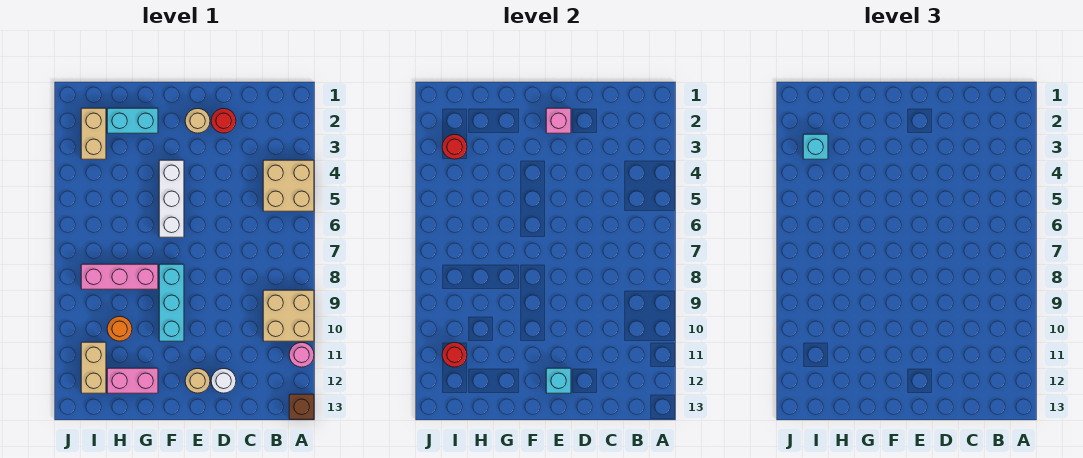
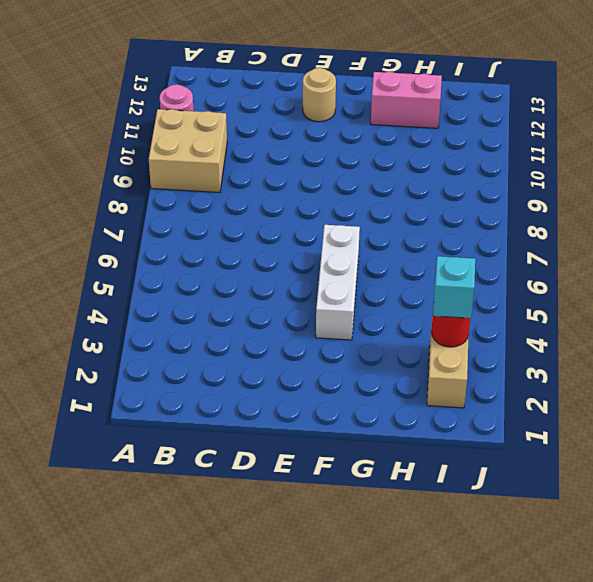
none -> tan 2x2 brick [263,160,314,211]
none -> brown 1x1 brick [289,394,314,419]
none -> red 1x1 round brick [211,109,236,133]

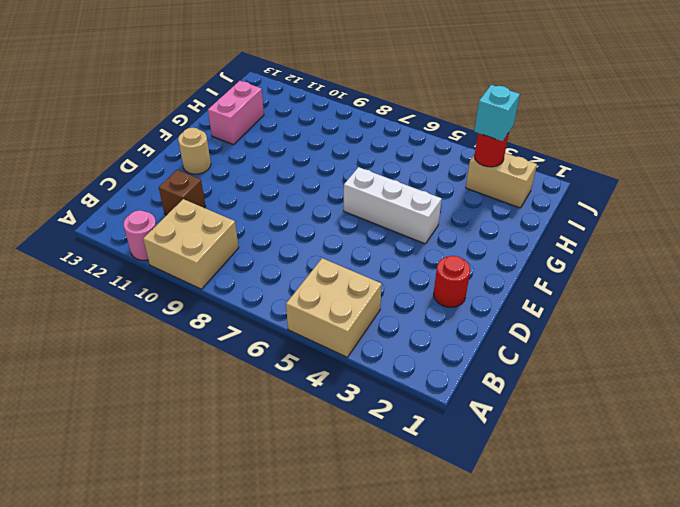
brown 1x1 brick [159,170,206,215] -> brown 1x1 brick moved to [289,394,314,419]
none -> white 1x1 round brick [211,369,236,393]
none -> tan 1x1 round brick [185,109,210,133]
none -> cyan 1x3 brick [159,264,184,341]

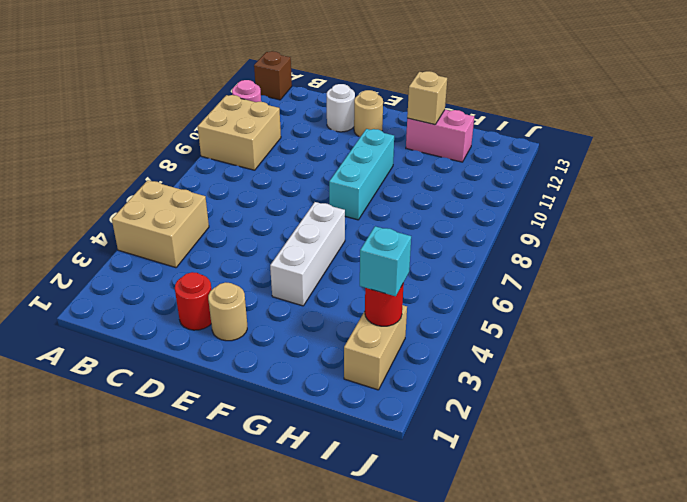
tan 1x1 brick [407,71,447,125] -> none
none -> cyan 1x2 brick [107,108,158,133]
none -> pink 1x3 brick [81,264,158,289]
none -> orange 1x1 round brick [107,317,132,341]

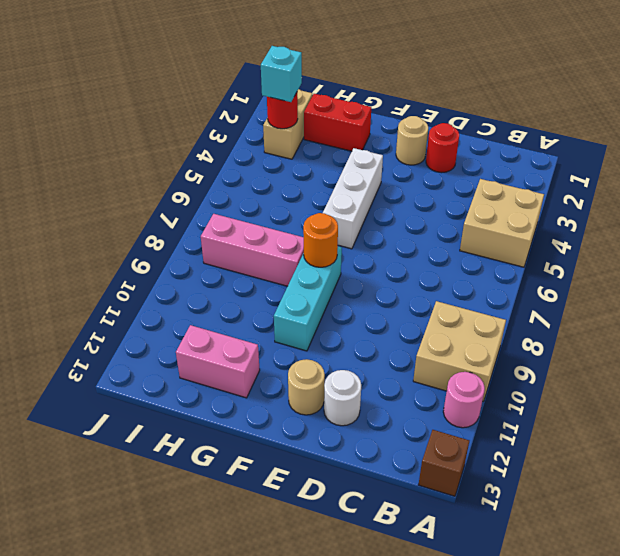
orange 1x1 round brick [303,213,338,267] -> orange 1x1 round brick moved to [107,317,132,341]
red 1x2 brick [304,94,371,151] -> cyan 1x2 brick [107,108,158,133]
none -> tan 1x2 brick [81,342,106,393]
none -> pink 1x1 brick [546,108,571,133]
none -> cyan 1x1 brick [546,368,571,393]

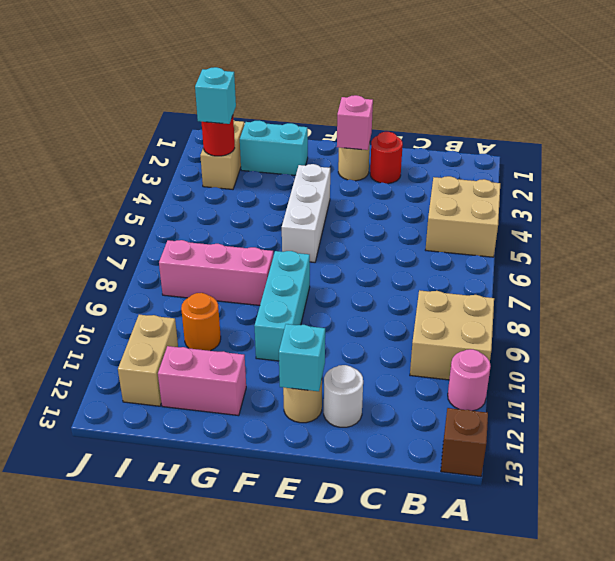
none -> red 1x1 round brick [442,343,467,367]

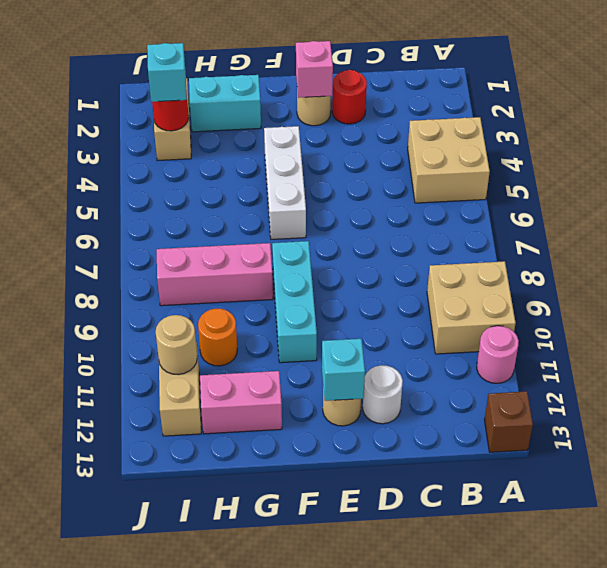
tan 1x1 round brick [156,315,197,375] -> red 1x1 round brick [442,343,467,367]

